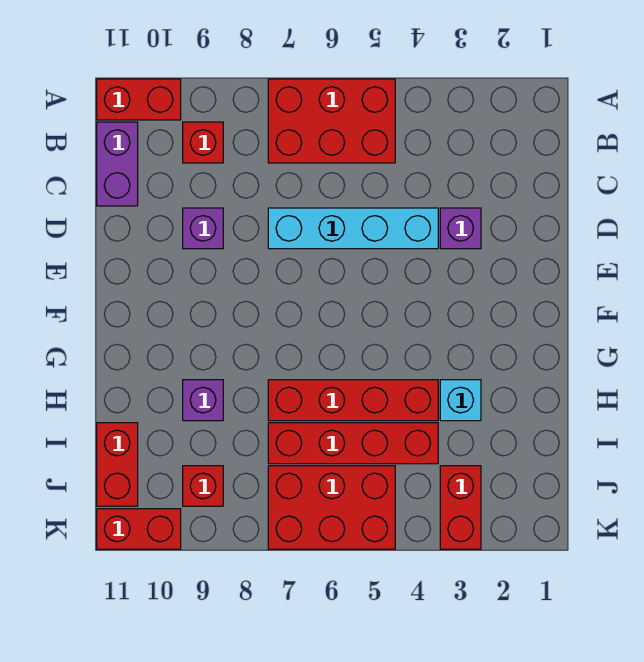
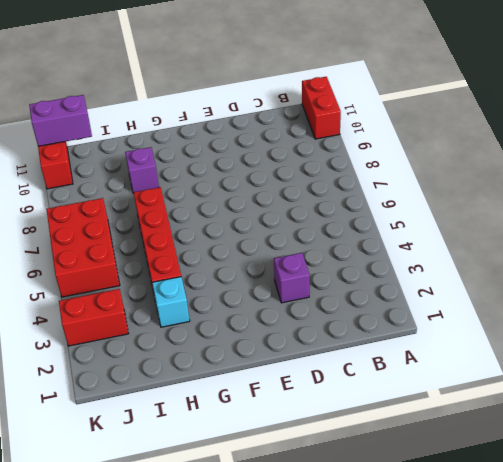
purple 1x2 brick [29,95,92,146] -> purple 1x2 brick moved to [97,122,138,206]
none -> red 2x3 brick [268,79,395,163]
none -> red 1x1 brick [183,122,223,163]
none -> cyan 1x4 brick [268,208,438,249]

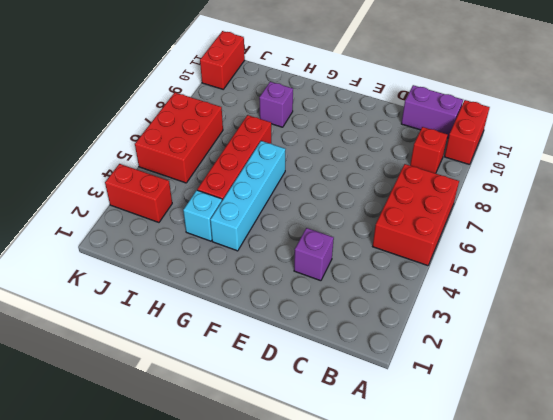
cyan 1x4 brick [210,141,285,251] -> cyan 1x4 brick moved to [268,208,438,249]
none -> purple 1x1 brick [183,208,223,249]
none -> red 1x4 brick [268,423,438,464]
none -> red 1x2 brick [97,423,138,506]

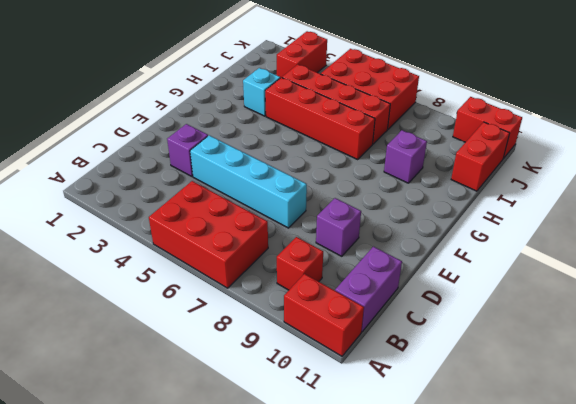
none -> red 1x1 brick [183,466,223,506]

